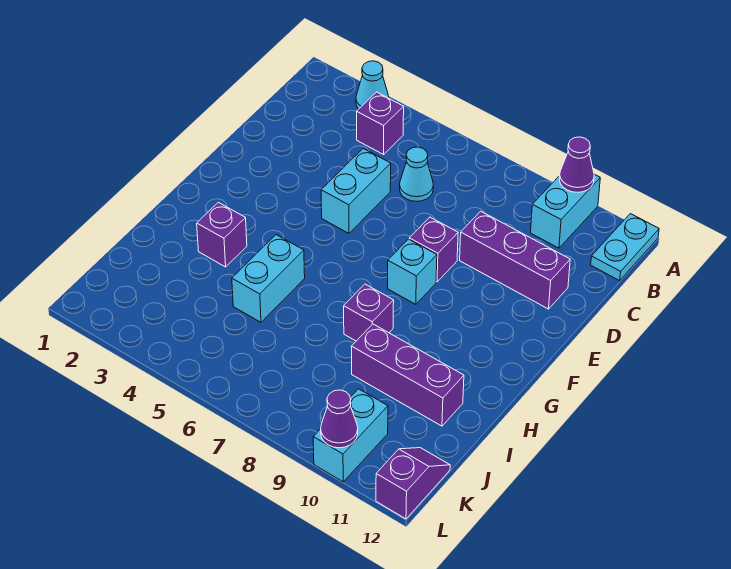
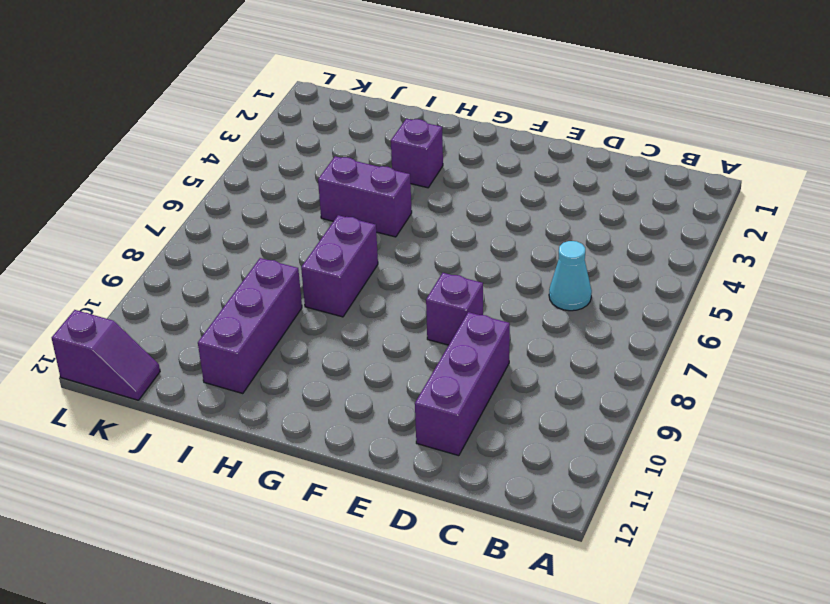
purple 1x2 brick [318,156,412,237] -> cyan 1x2 brick [232,235,305,322]
purple 1x2 brick [301,215,378,317] -> purple 1x1 brick [344,284,394,341]
none -> cyan 1x1 cone [356,61,389,109]
none -> cyan 1x2 brick [531,174,600,248]
none -> cyan 1x2 plate [591,214,659,281]

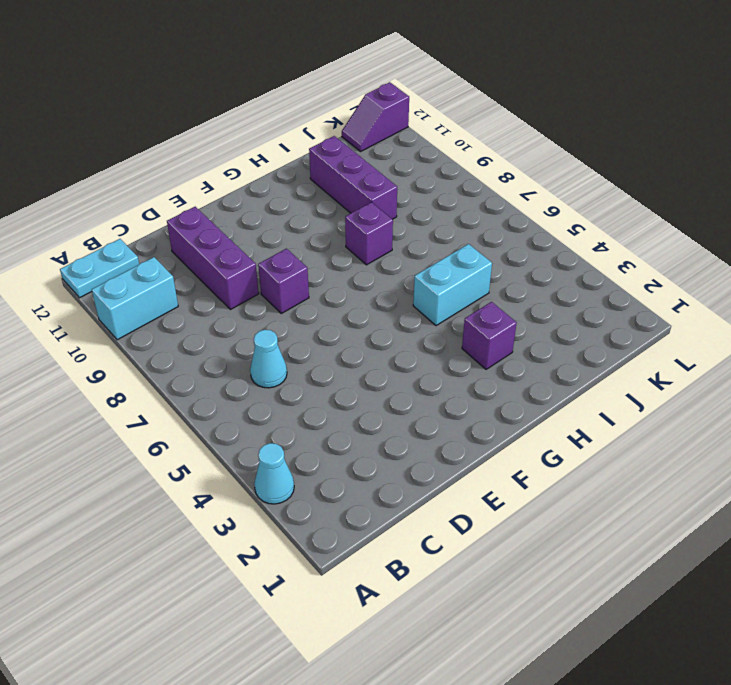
none -> purple 1x1 brick [357,92,404,154]
none -> cyan 1x2 brick [321,149,391,233]
none -> cyan 1x1 brick [388,239,437,304]

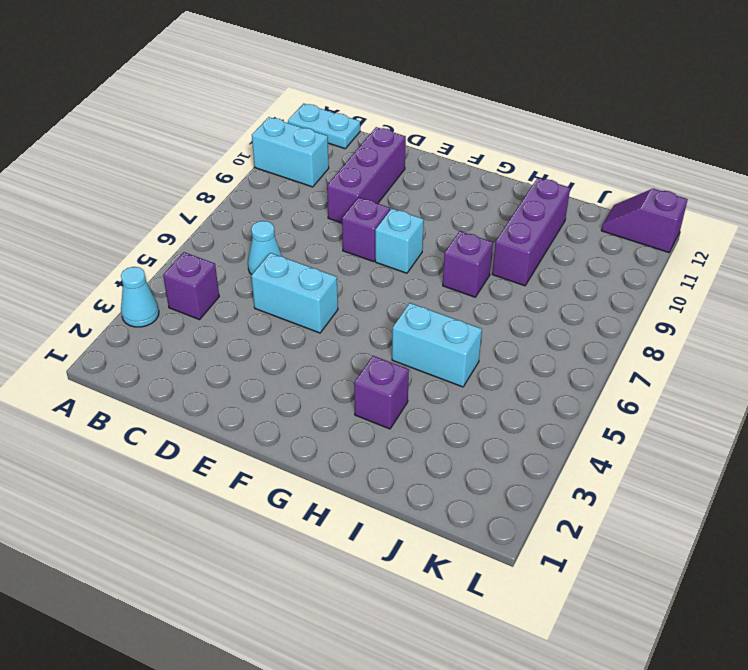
none -> cyan 1x2 brick [313,389,388,482]
none -> purple 1x1 cone [559,137,594,192]
none -> purple 1x1 cone [321,390,358,448]

